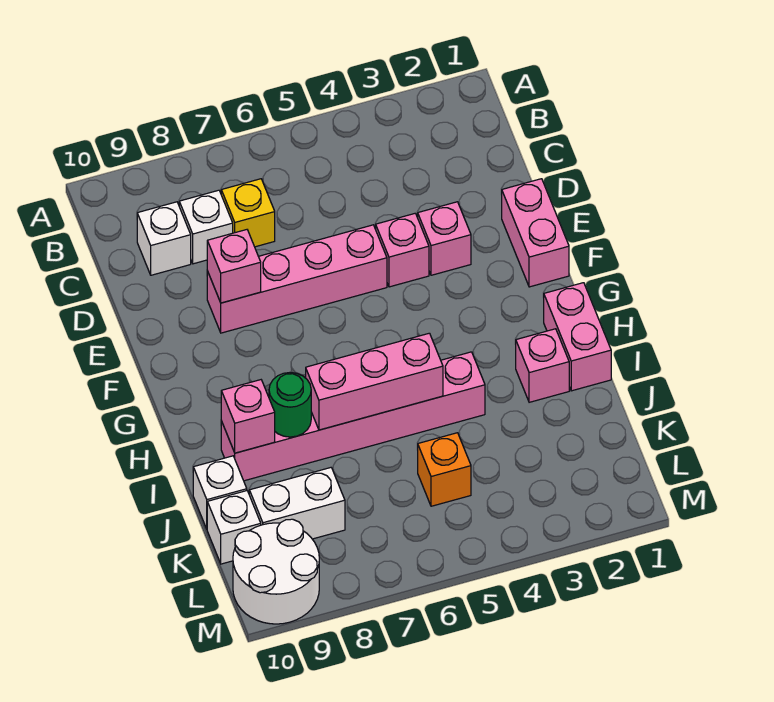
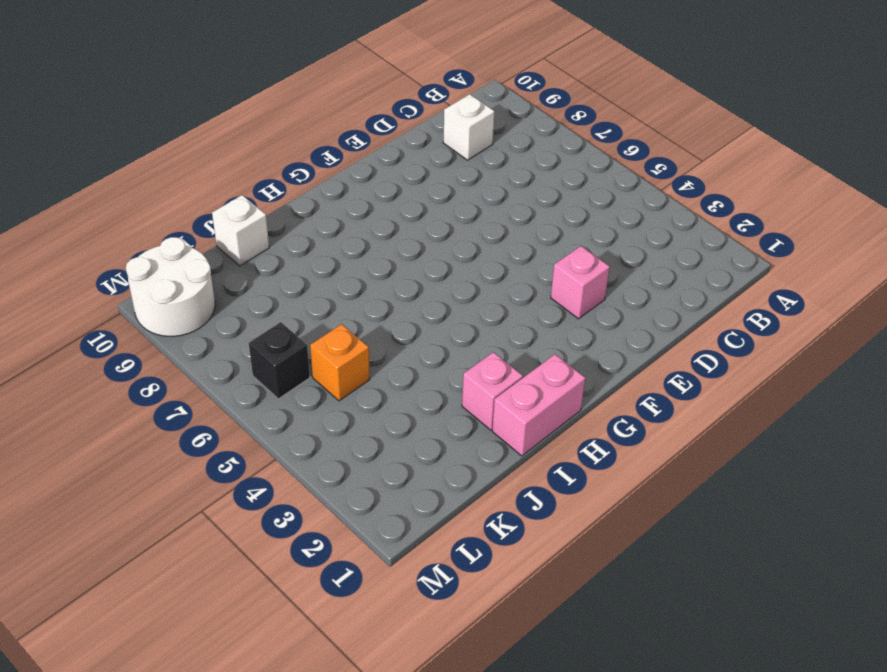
black 1x1 brick [249,322,310,399] -> none
none -> yellow 1x1 brick [221,179,275,247]
none -> white 1x1 brick [179,190,233,264]
none -> pink 1x2 brick [502,179,569,287]

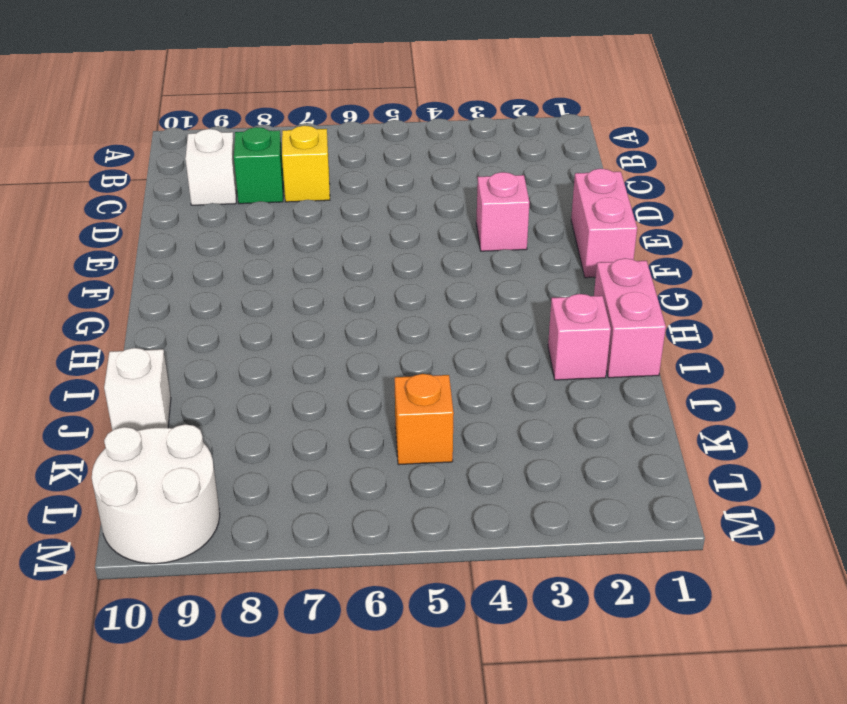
green 1x1 brick [234,127,283,204] -> white 1x1 brick [179,190,233,264]
none -> pink 1x1 brick [376,213,429,287]
none -> pink 1x4 brick [207,225,387,333]
none -> pink 1x6 brick [221,352,485,481]

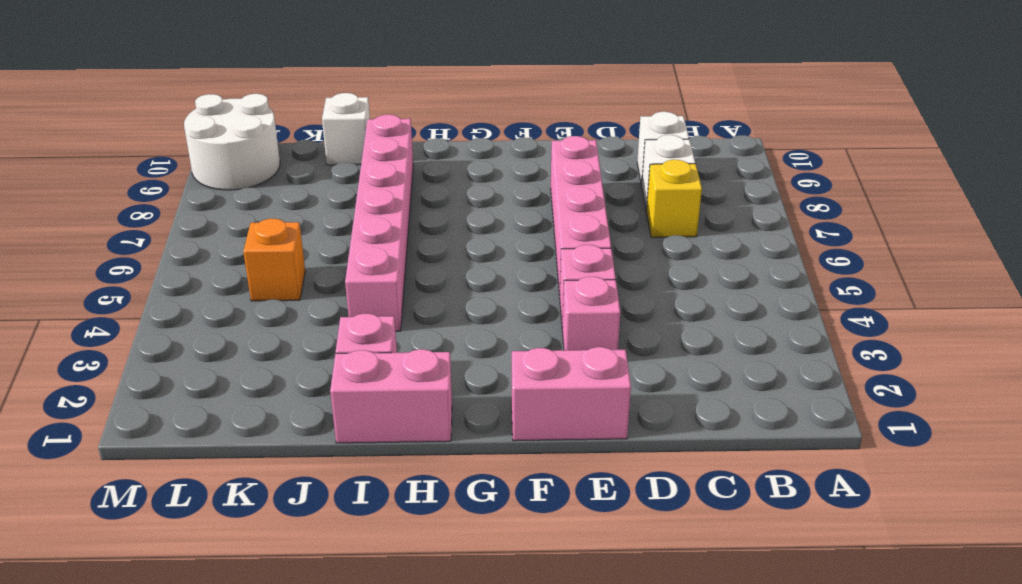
none -> white 1x2 brick [249,468,345,539]
none -> white 1x1 brick [207,491,261,564]
none -> pink 1x1 brick [207,230,261,303]

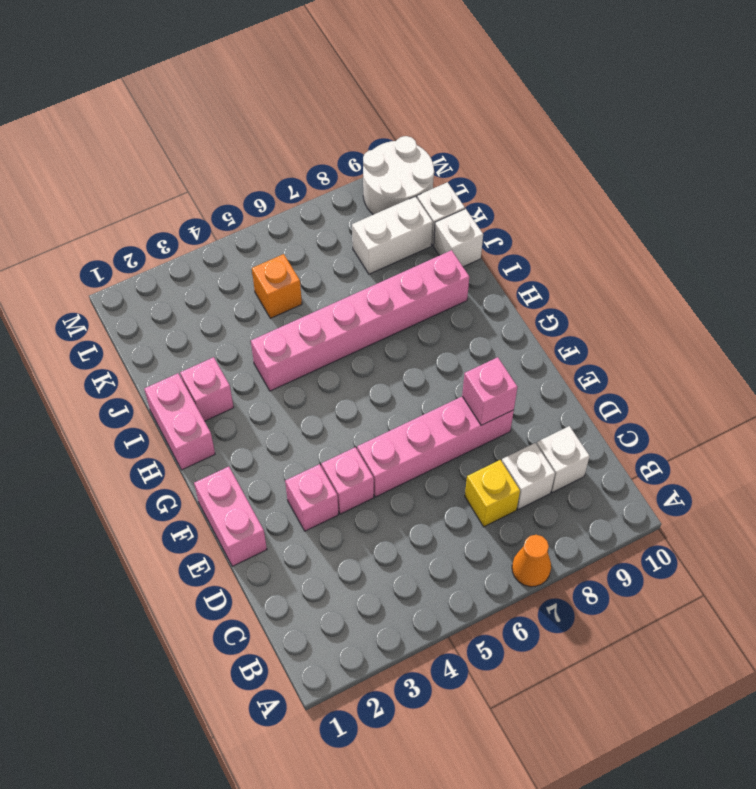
orange 1x1 cone [512,535,551,587] -> none
none -> pink 1x3 brick [306,333,443,430]
none -> green 1x1 round brick [269,373,311,437]
none -> pink 1x1 brick [221,380,275,453]

